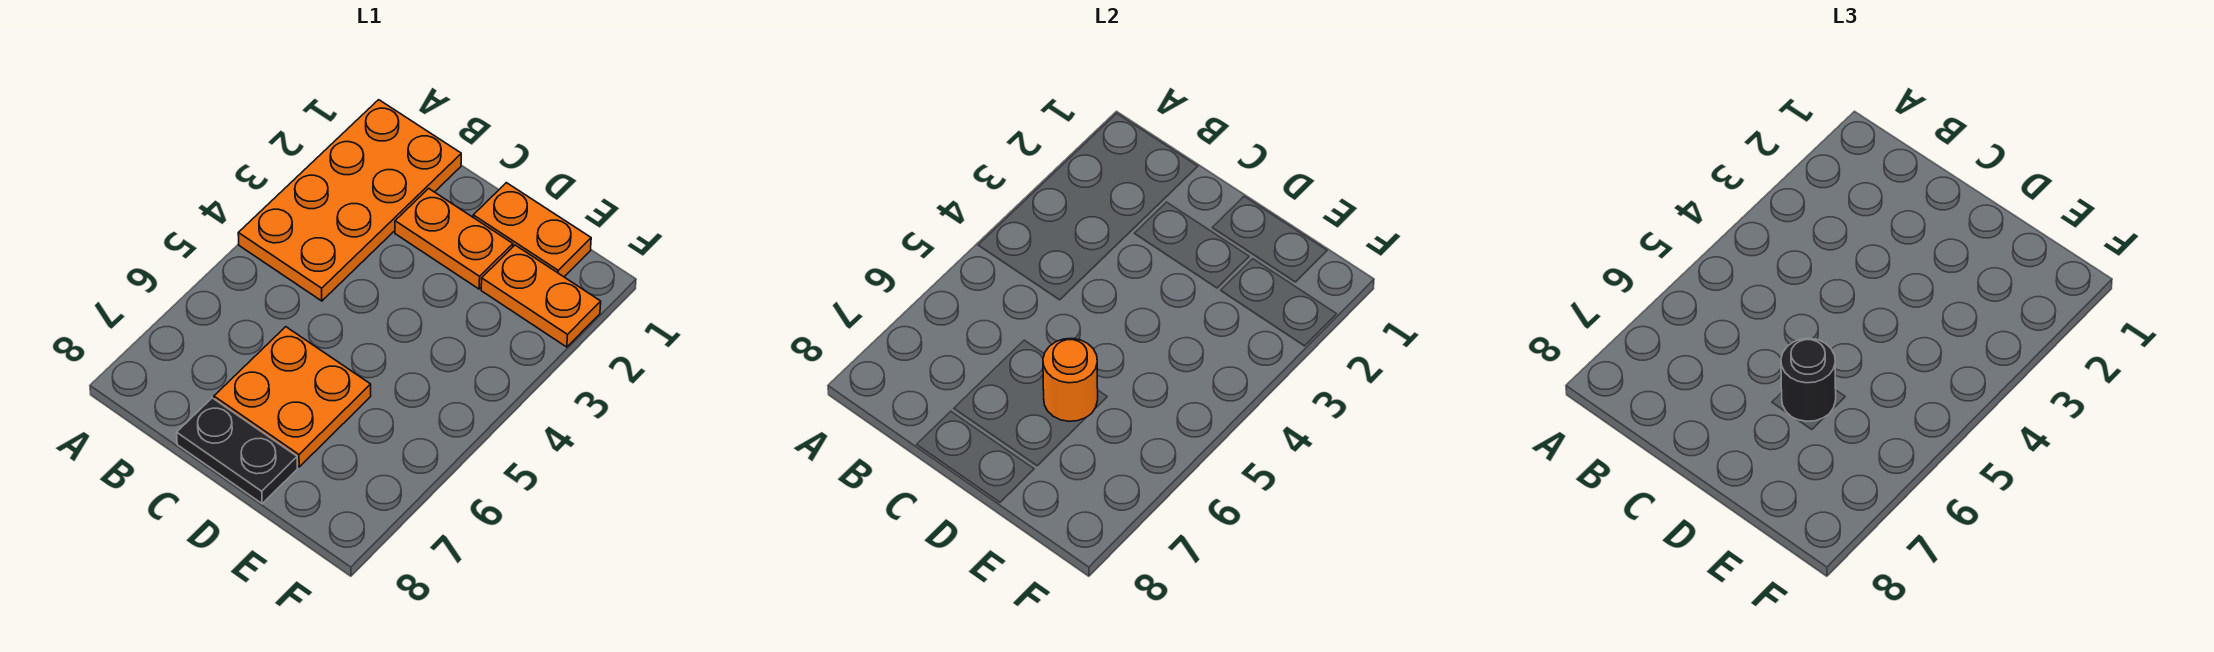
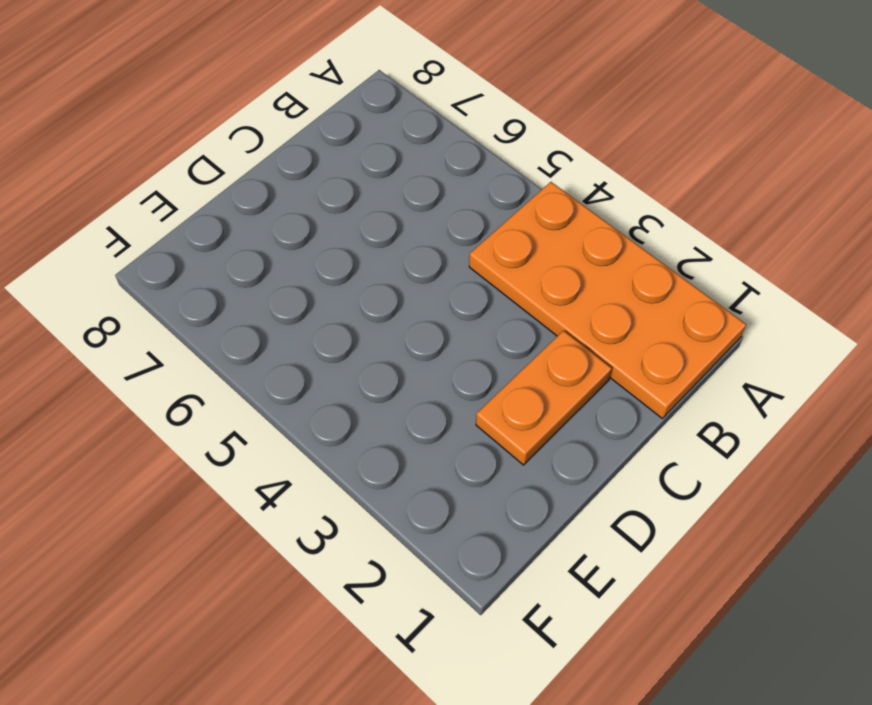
none -> orange 2x2 plate [214,327,371,467]
none -> black 1x2 plate [177,398,298,504]

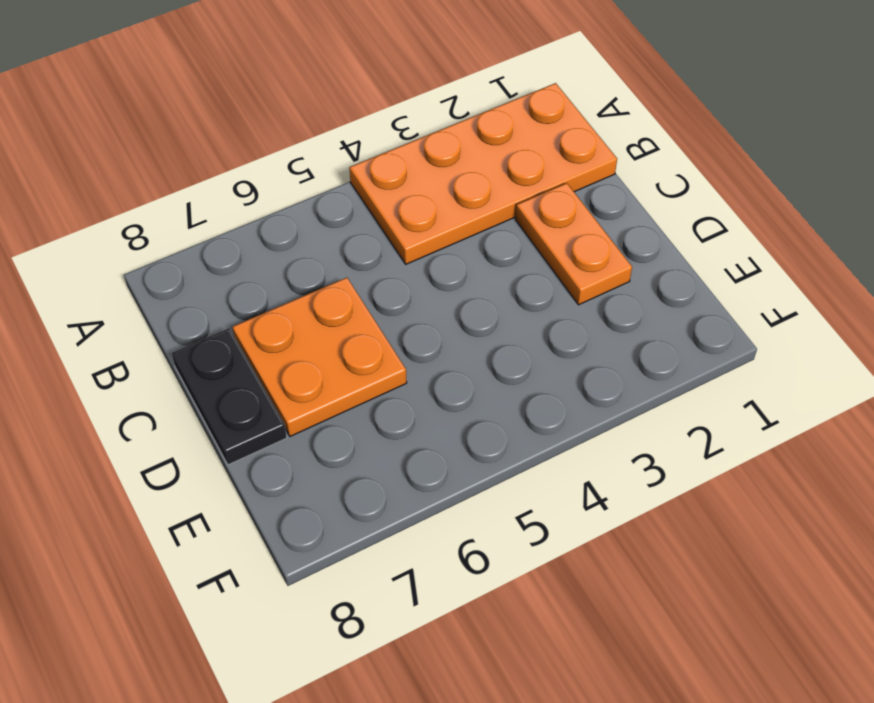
none -> orange 1x2 plate [473,183,591,277]
none -> orange 1x2 plate [481,245,601,347]

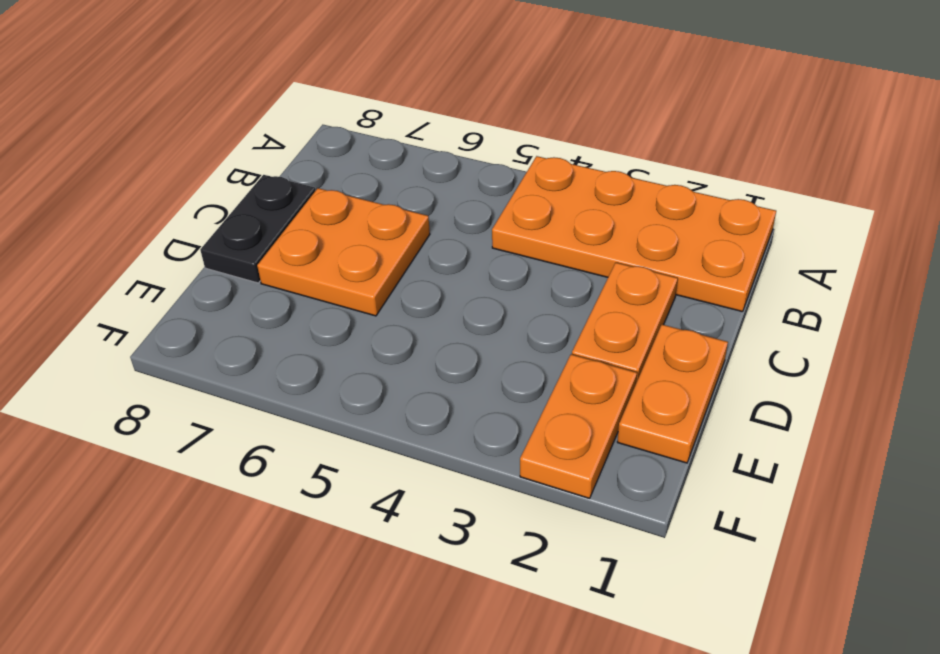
none -> orange 1x1 round brick [1043,338,1098,421]
none -> black 1x1 round brick [1781,338,1836,421]

